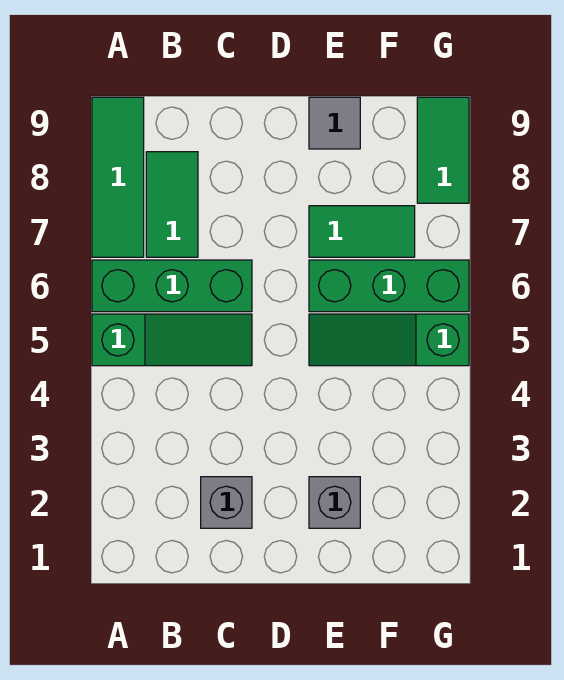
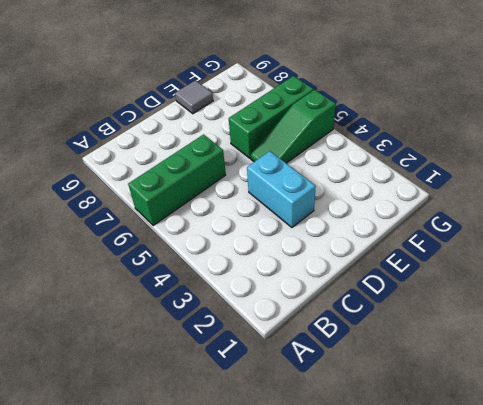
cyan 1x2 brick [247,151,316,227] -> none
none -> green 1x3 slope [92,314,252,366]
none -> green 1x3 tile [92,97,144,257]

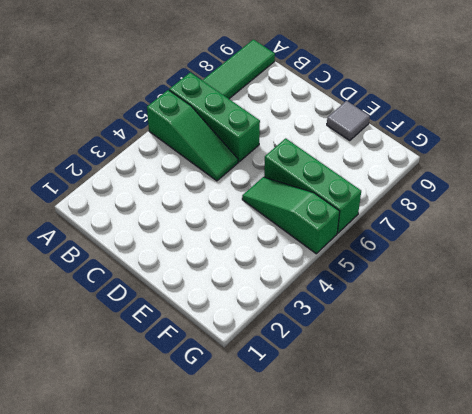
none -> green 1x2 tile [146,152,198,257]
none -> grey 1x1 brick [201,477,252,528]

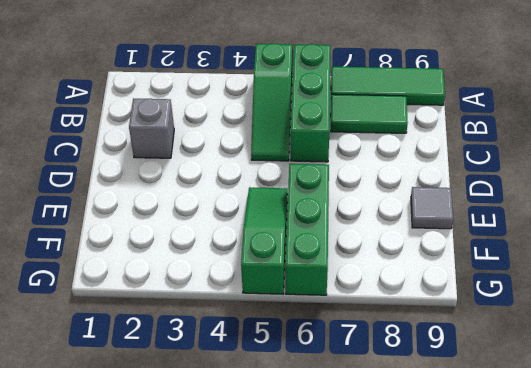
none -> grey 1x1 brick [309,477,360,528]
none -> green 1x2 tile [309,206,415,257]

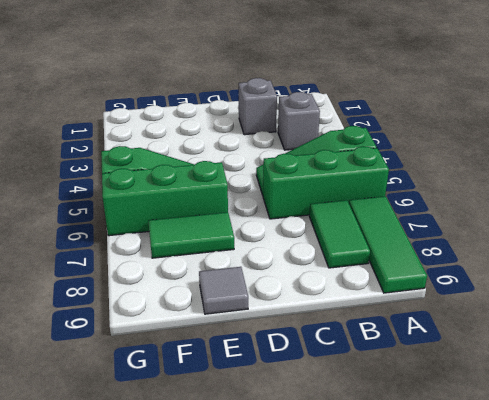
grey 1x1 brick [278,92,320,150] -> grey 1x1 brick moved to [309,477,360,528]
none -> green 1x2 tile [417,97,469,203]

